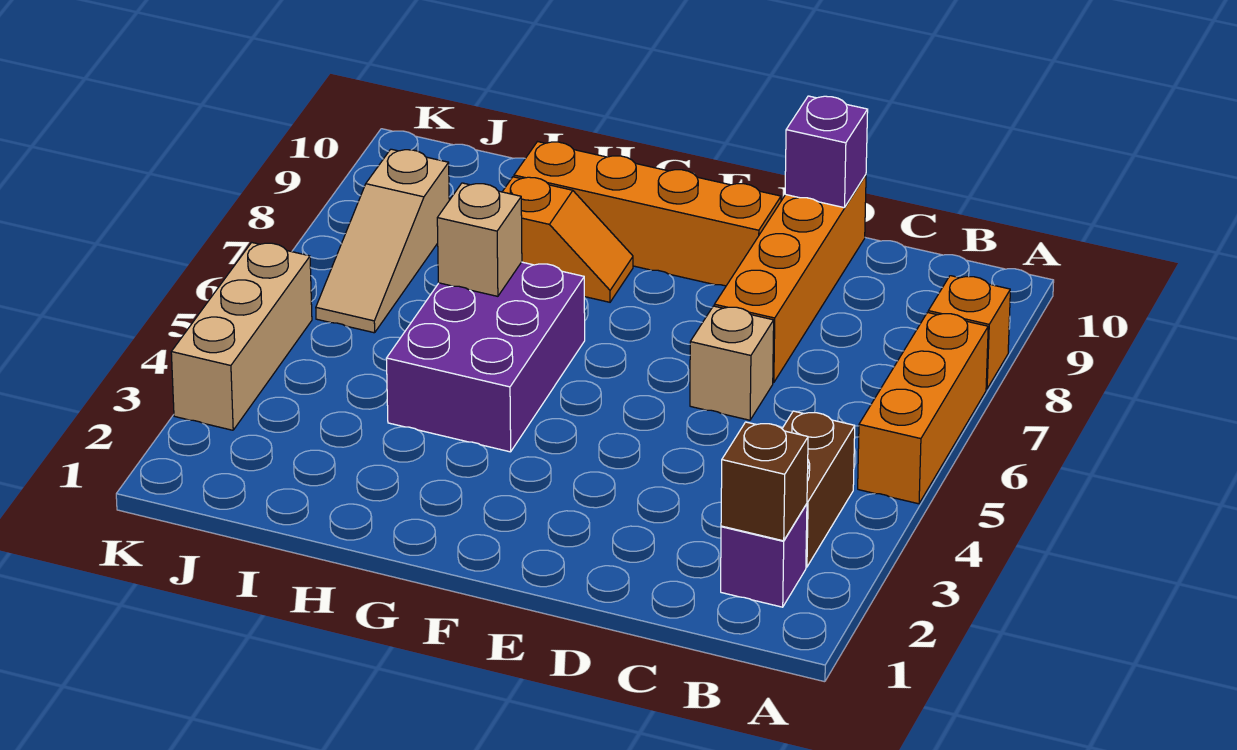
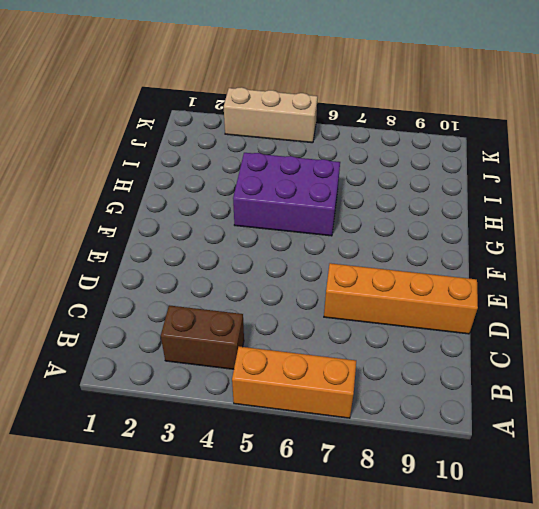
none -> orange 1x1 brick [928,276,1010,389]
none -> purple 1x1 brick [721,504,807,607]
none -> tan 1x1 brick [690,306,774,420]

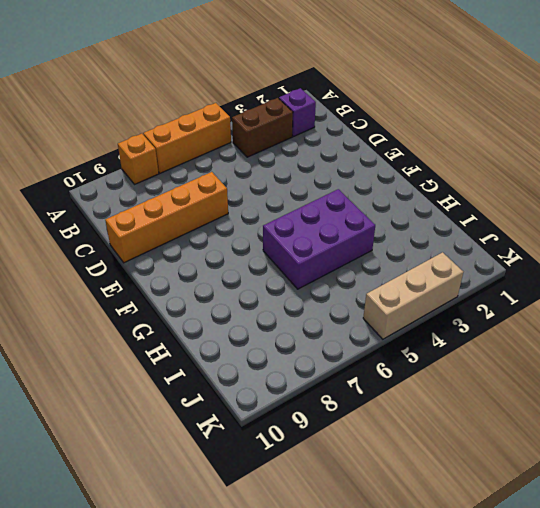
none -> tan 1x1 brick [690,306,774,420]
none -> orange 1x4 brick [514,142,781,286]
none -> orange 1x2 slope [503,177,633,302]

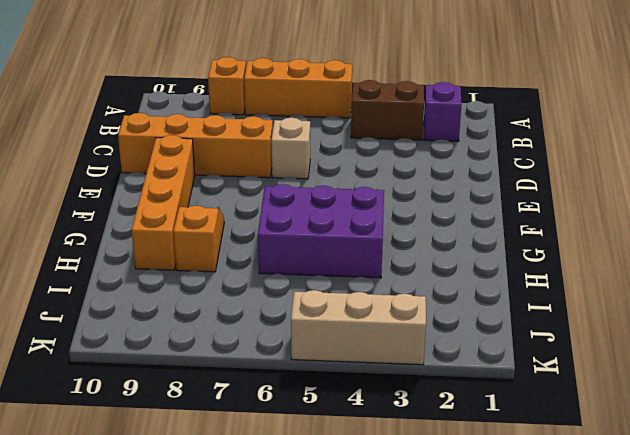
none -> tan 1x3 slope [316,149,449,333]
none -> brown 1x1 brick [721,422,808,541]
none -> purple 1x1 brick [785,96,868,208]

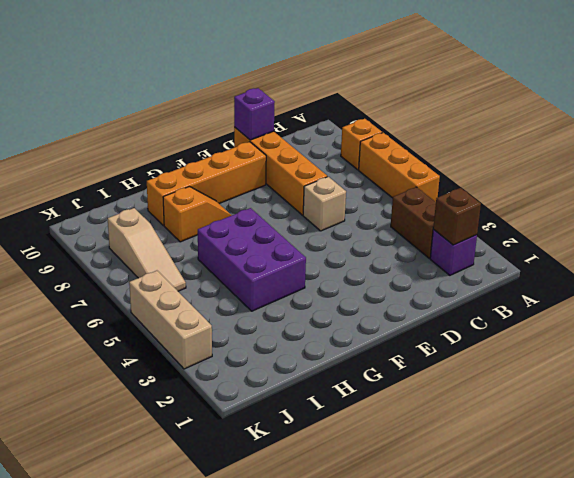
none -> tan 1x1 brick [437,183,522,296]

